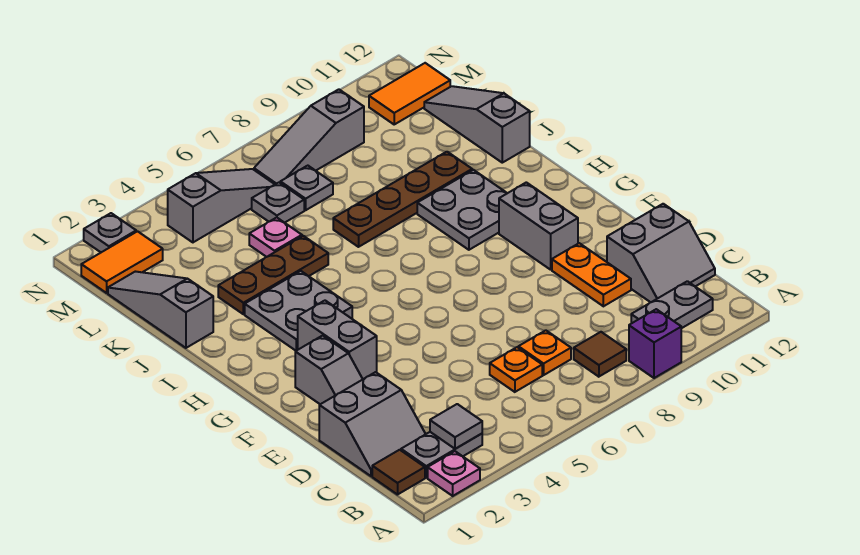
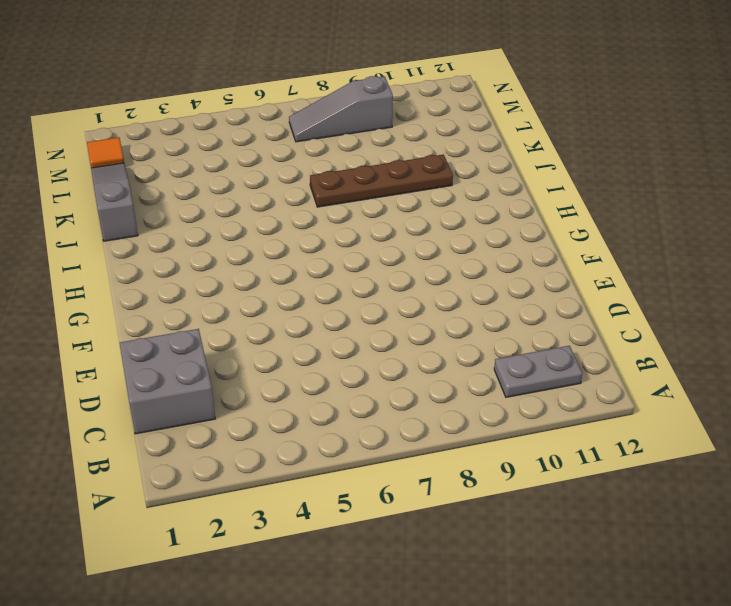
grey 2x2 brick [120,329,215,434] -> grey 2x2 slope [319,372,425,476]
orange 1x1 tile [87,137,124,168] -> orange 1x2 tile [81,231,163,293]
none -> pink 1x1 plate [428,451,480,496]
none -> purple 1x1 brick [629,309,681,378]
none -> brown 1x1 tile [372,450,425,495]

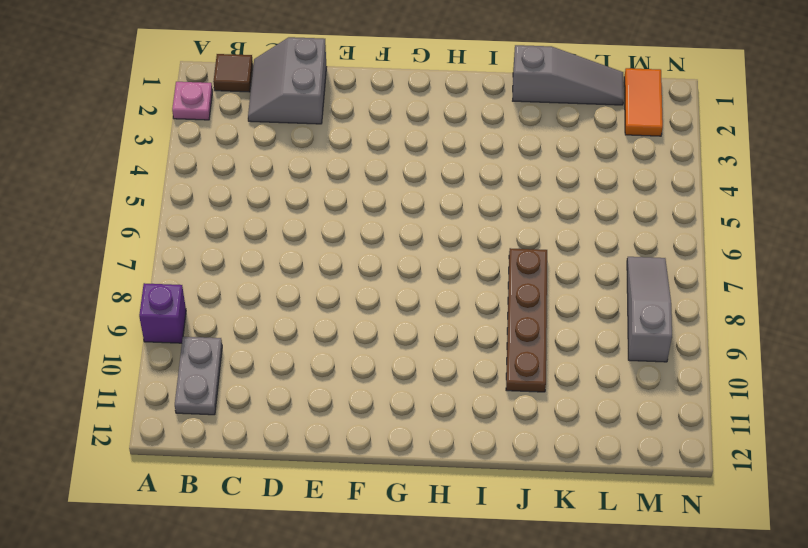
none -> grey 1x2 plate [401,432,482,478]
none -> brown 1x1 tile [574,332,626,377]
none -> orange 1x1 plate [490,347,542,392]

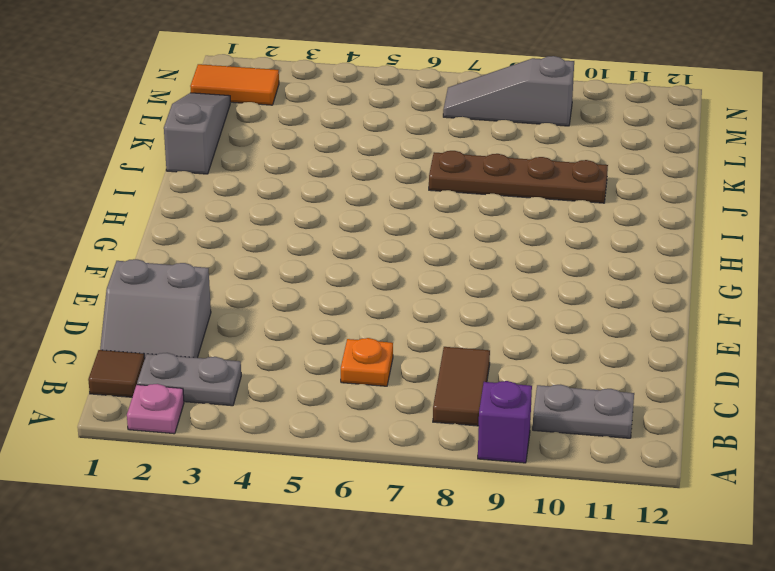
brown 1x2 tile [433,347,490,426] -> brown 1x1 tile [574,332,626,377]
none -> orange 1x1 plate [518,330,571,375]
none -> grey 2x2 slope [607,204,715,302]
none -> orange 1x2 plate [552,243,631,306]

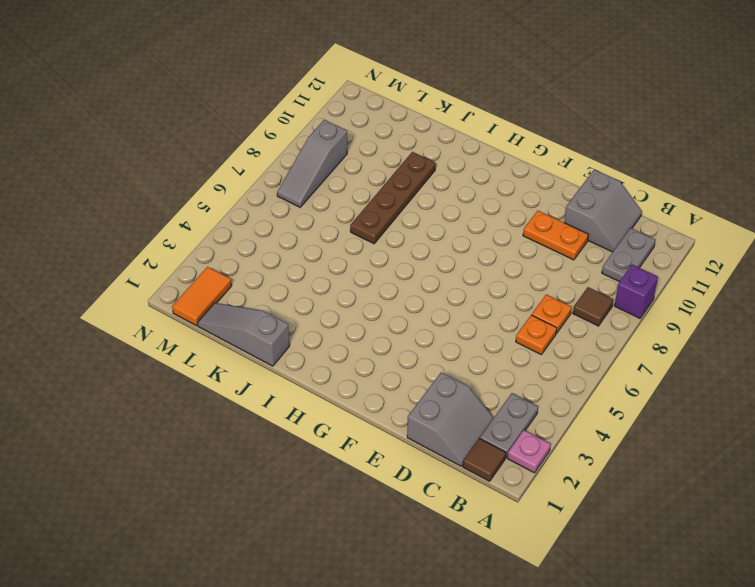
none -> grey 1x2 slope [295,335,363,404]
none -> grey 1x2 brick [298,301,377,379]
none -> grey 1x2 brick [499,182,578,270]

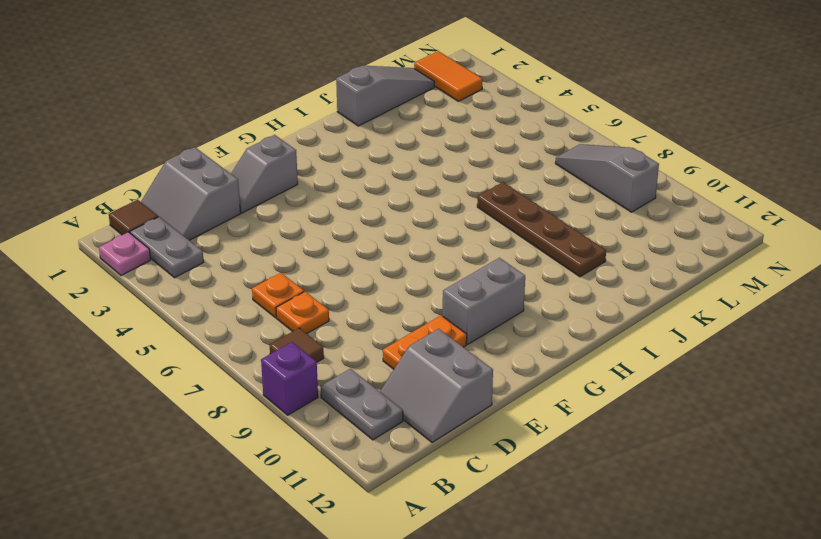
none -> grey 1x2 brick [298,301,377,379]
none -> grey 2x2 plate [245,271,352,351]
none -> grey 2x2 plate [417,170,507,250]

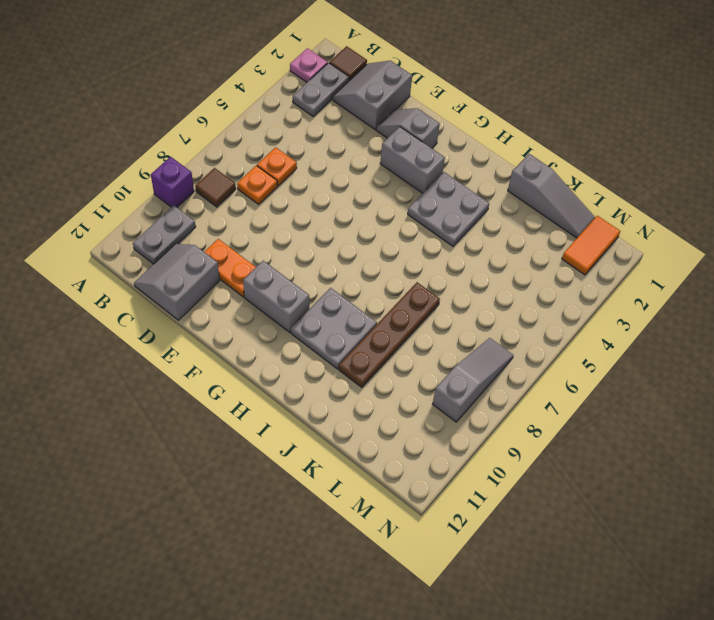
none -> brown 1x3 plate [218,236,328,314]
none -> grey 1x3 slope [424,86,530,163]
none -> pink 1x1 plate [249,217,302,257]

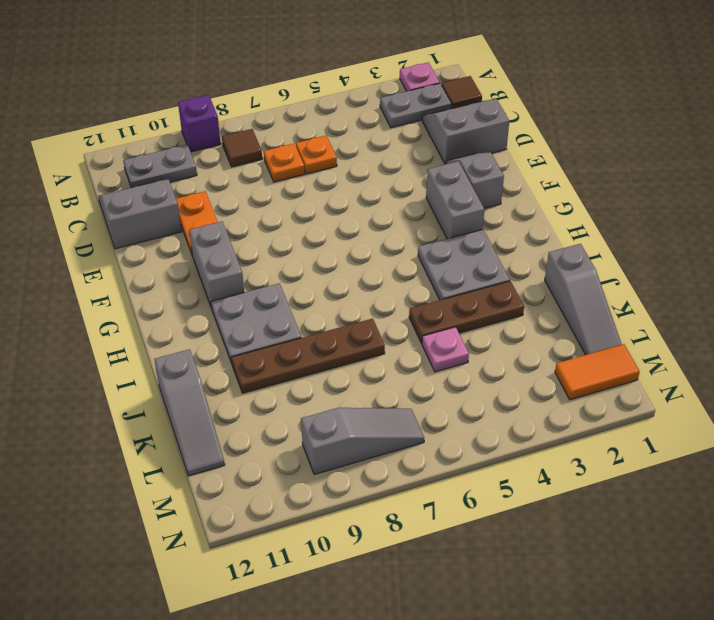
none -> grey 1x1 plate [252,182,304,223]
none -> grey 1x1 plate [280,166,333,210]
none -> grey 1x3 slope [168,169,275,242]

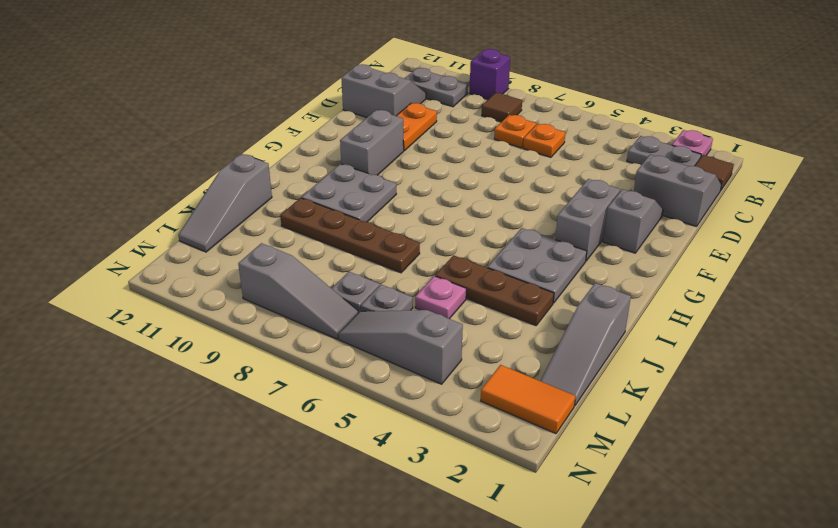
none -> orange 1x2 tile [369,63,450,124]
none -> grey 1x1 plate [84,213,136,252]
none -> grey 1x1 tile [430,404,482,449]

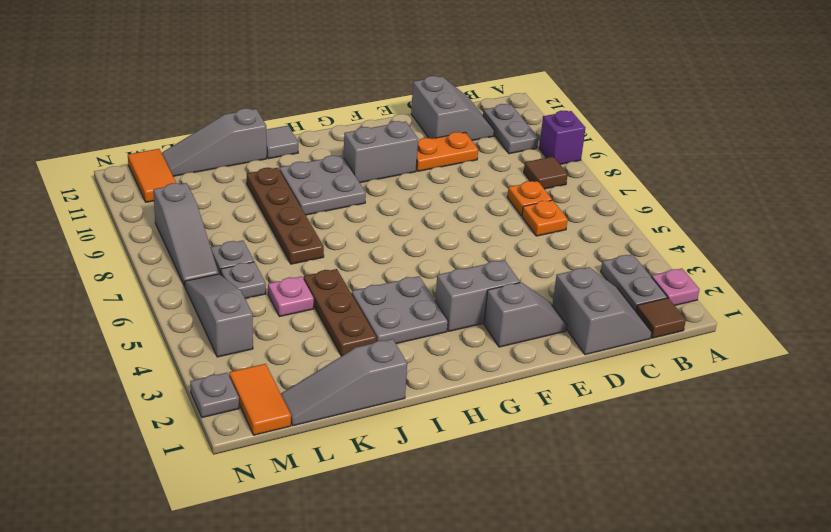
grey 1x1 tile [266,126,299,159] -> grey 1x1 tile moved to [430,404,482,449]

